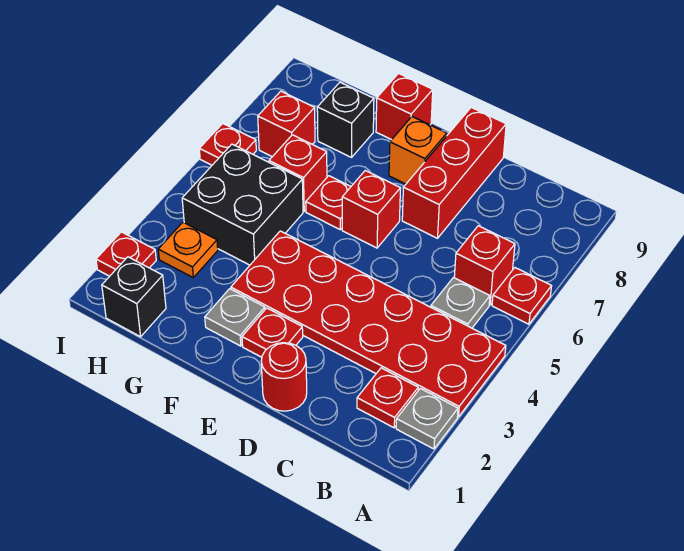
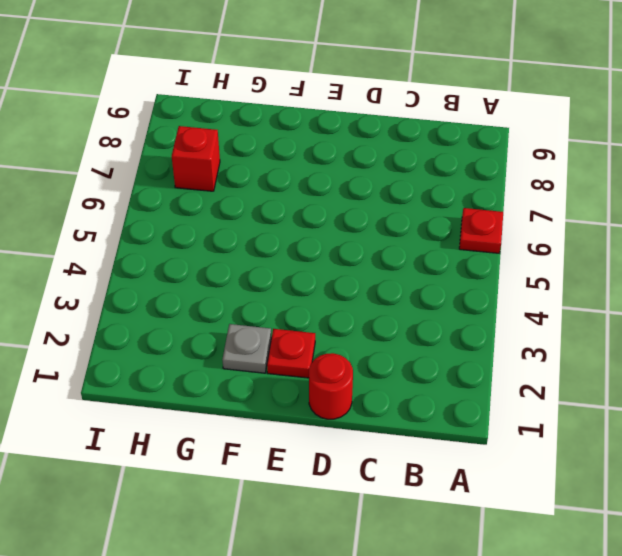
none -> grey 1x1 plate [396,388,458,449]
none -> red 2x6 plate [231,231,506,417]
none -> red 1x1 plate [357,368,418,428]

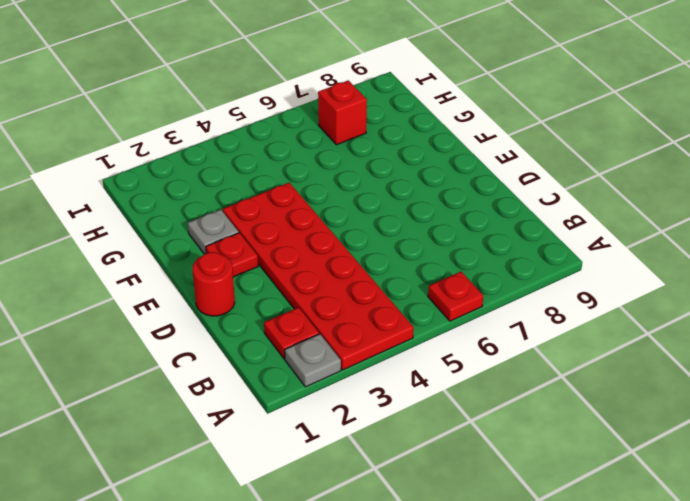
none -> grey 1x1 plate [431,278,490,328]
none -> red 1x1 brick [454,226,515,305]
none -> red 1x3 brick [402,107,506,238]

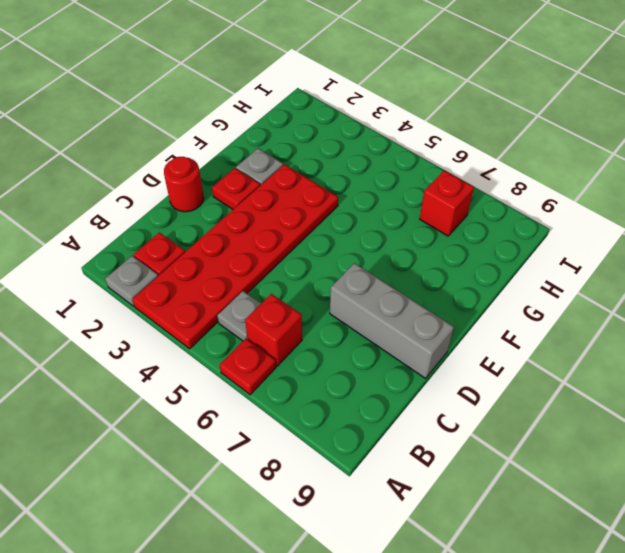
grey 1x3 brick [330,263,454,378] -> red 1x3 brick [402,107,506,238]
none -> red 1x1 brick [342,171,400,248]
none -> orange 1x1 brick [389,117,447,184]
none -> red 1x1 plate [306,176,351,229]

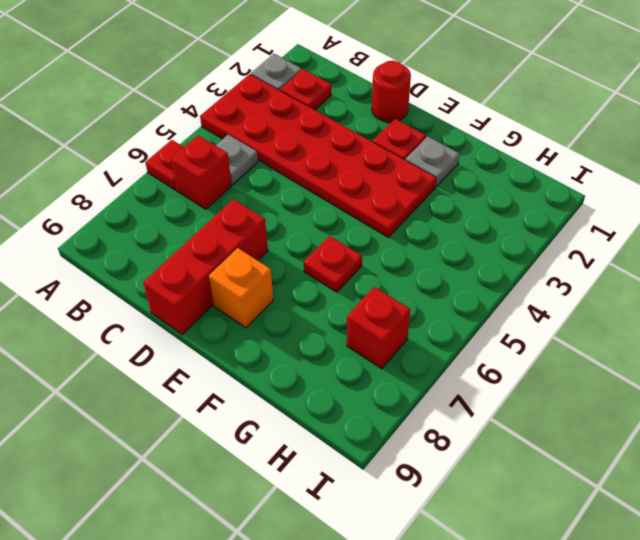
none -> red 1x1 brick [342,171,400,248]
none -> red 1x1 brick [376,73,433,140]
none -> black 2x2 brick [182,144,303,265]

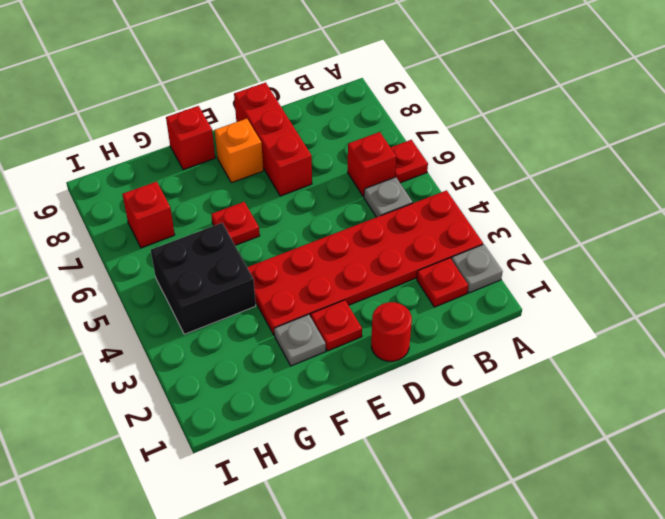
none -> red 1x1 brick [342,171,400,248]
none -> red 1x1 brick [269,135,327,211]
none -> black 1x1 brick [317,82,374,157]

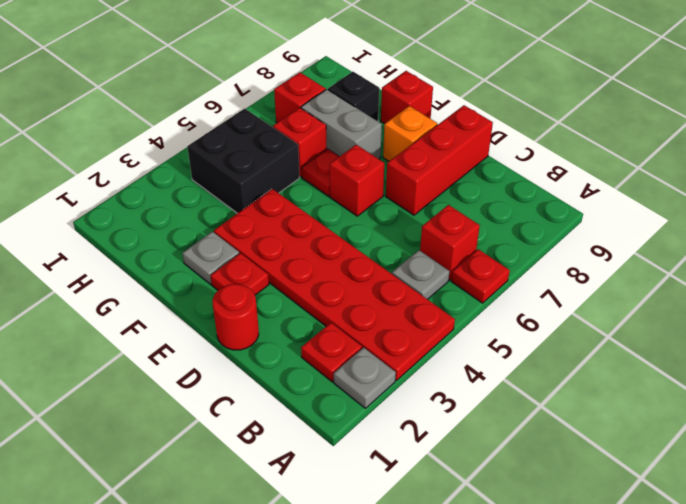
grey 1x2 brick [301,89,382,159] -> none
none -> black 1x1 brick [102,257,166,337]
none -> orange 1x1 plate [158,222,218,277]
none -> red 1x1 plate [96,232,156,276]

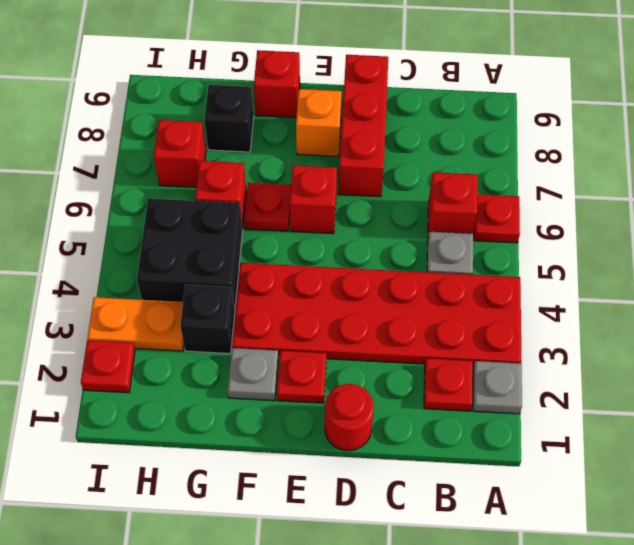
black 1x1 brick [180,285,235,354] -> black 1x1 brick moved to [102,257,166,337]
orange 1x2 plate [87,297,184,351] -> orange 1x1 plate [158,222,218,277]
none -> red 1x1 plate [199,124,256,165]

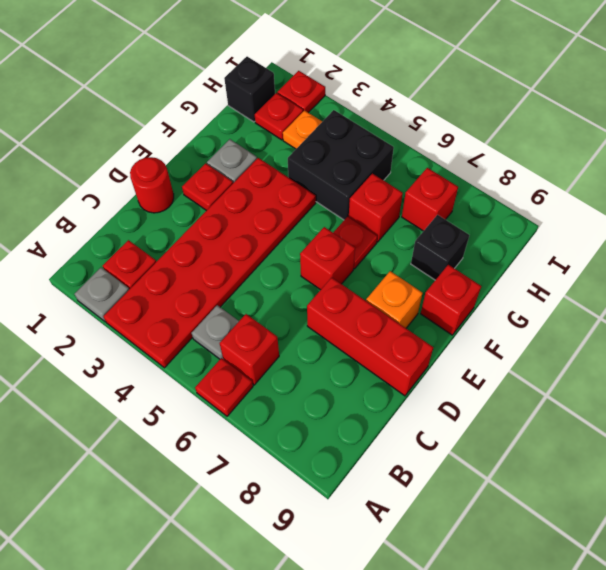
red 1x1 plate [255,93,303,140] -> red 1x1 plate moved to [199,124,256,165]

